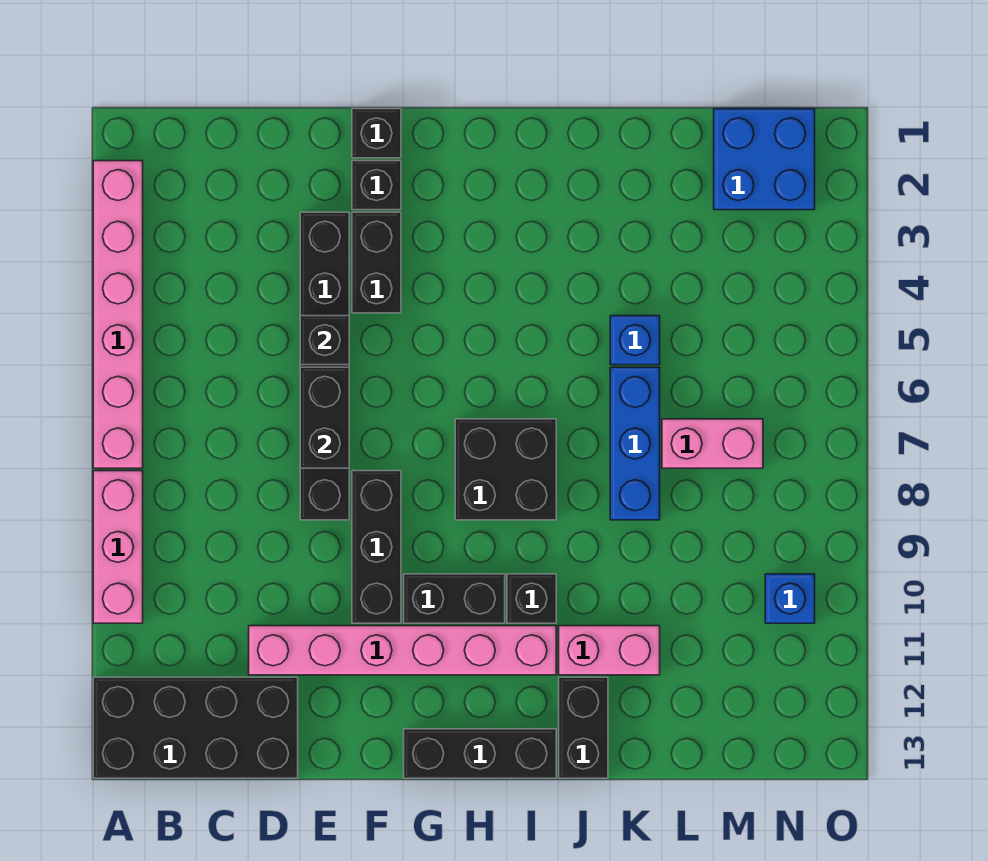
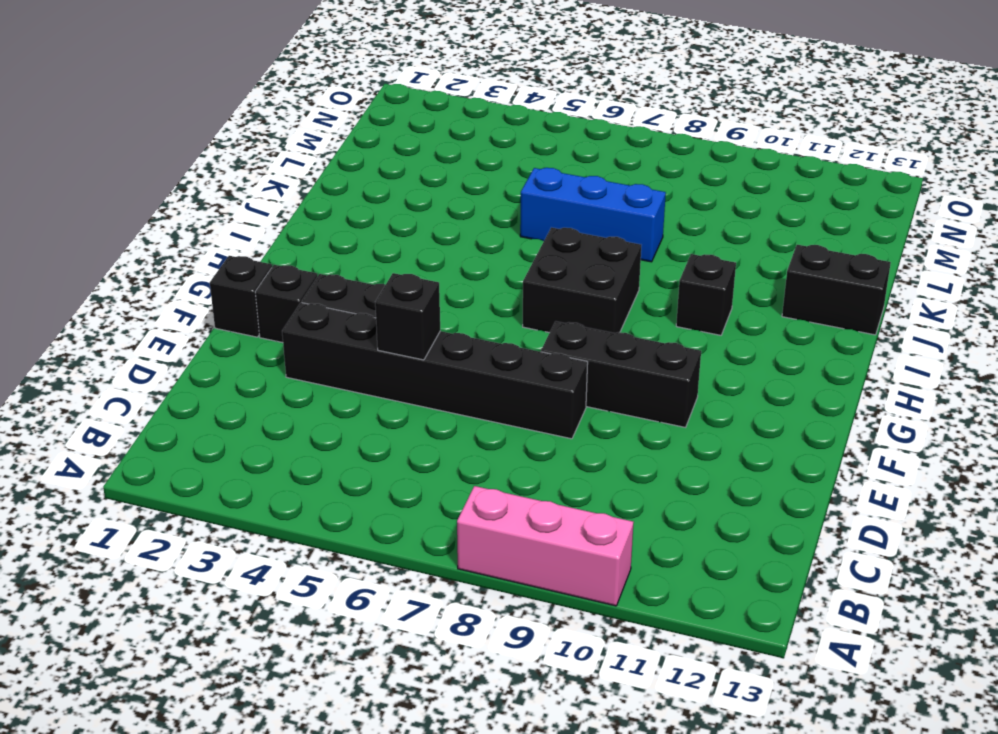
none -> pink 1x6 brick [93,161,143,468]
none -> black 2x4 brick [93,677,298,778]
none -> pink 1x6 brick [249,626,556,675]

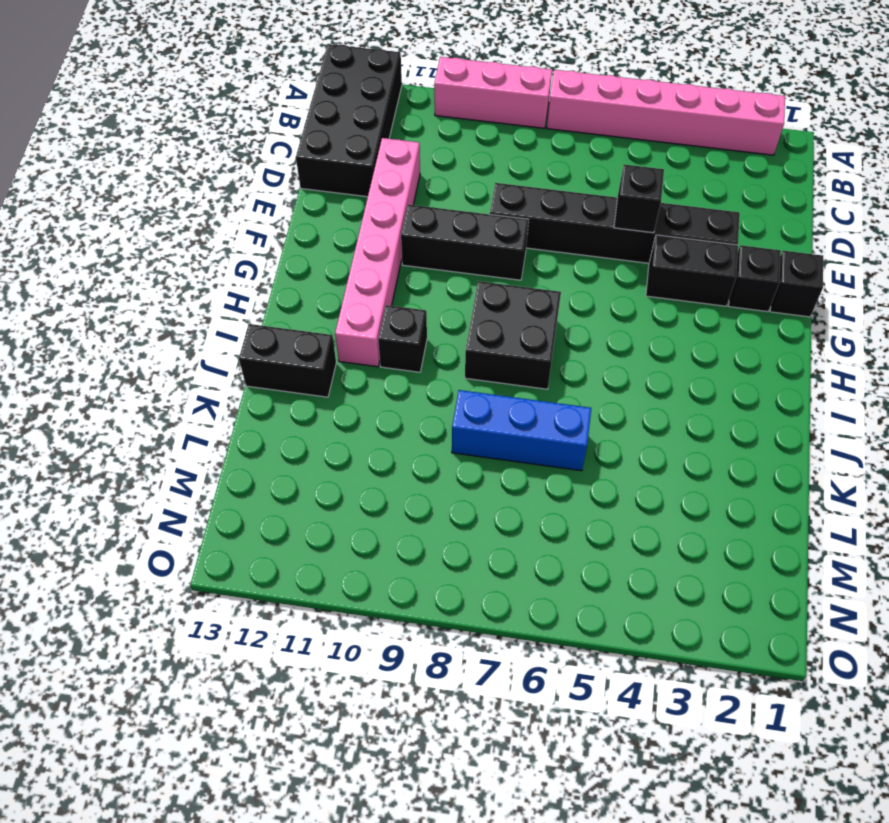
none -> black 1x2 brick [404,574,505,623]
none -> black 1x3 brick [404,729,556,778]
none -> pink 1x2 brick [559,626,660,675]

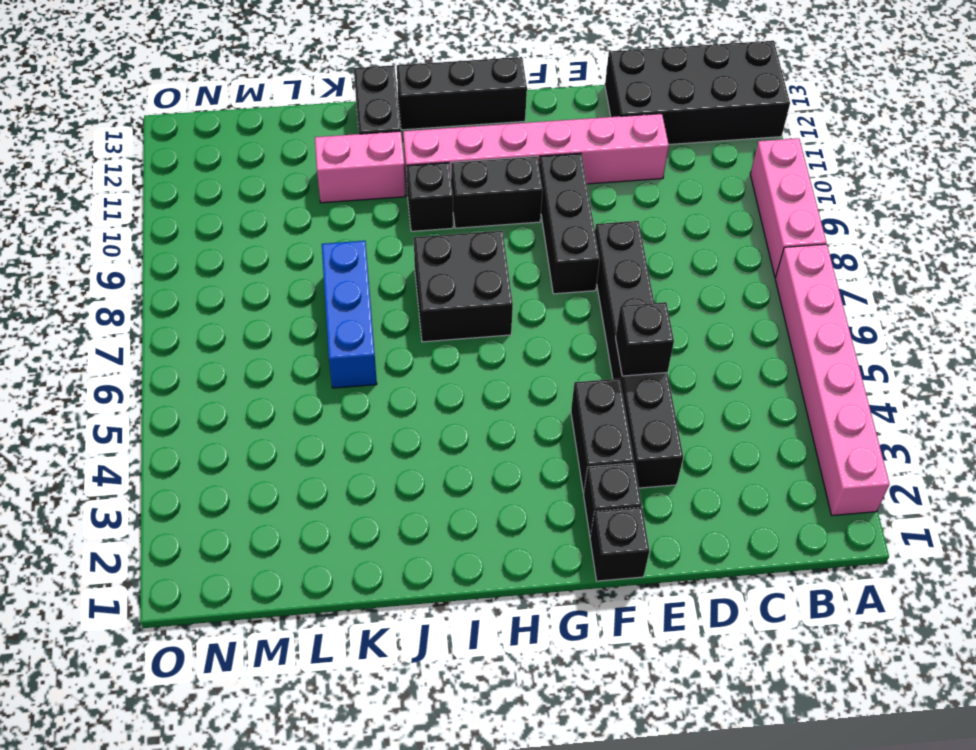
none -> blue 1x1 brick [610,316,660,365]
none -> pink 1x2 brick [662,419,763,468]
none -> blue 2x2 brick [714,109,815,210]

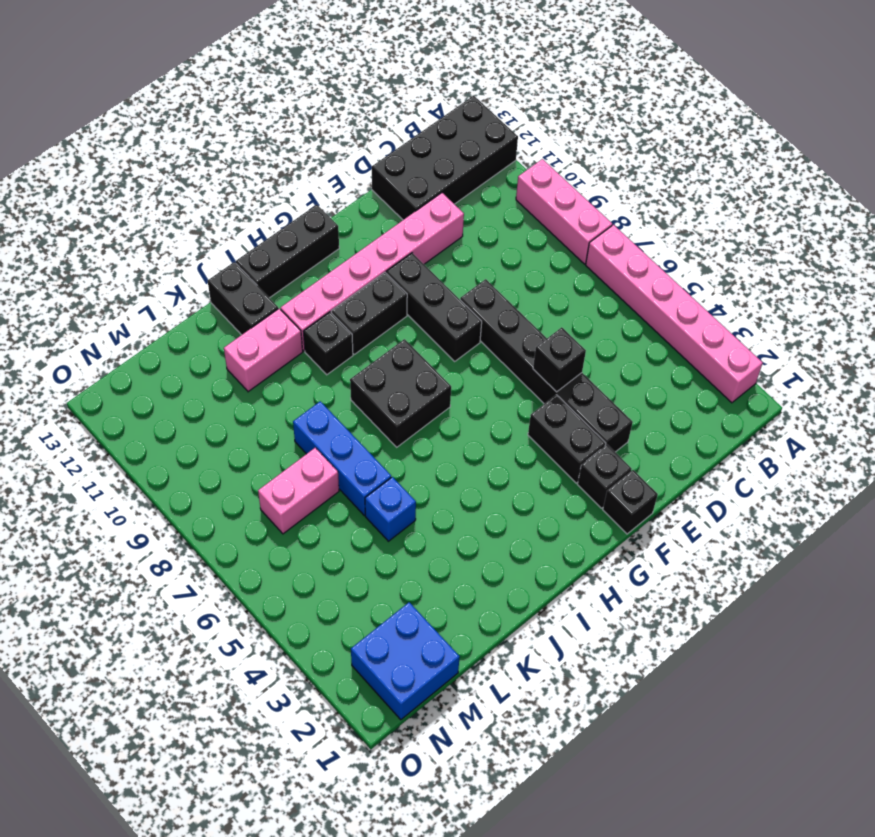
none -> blue 1x1 brick [765,574,815,623]
none -> black 1x2 brick [300,367,349,468]

